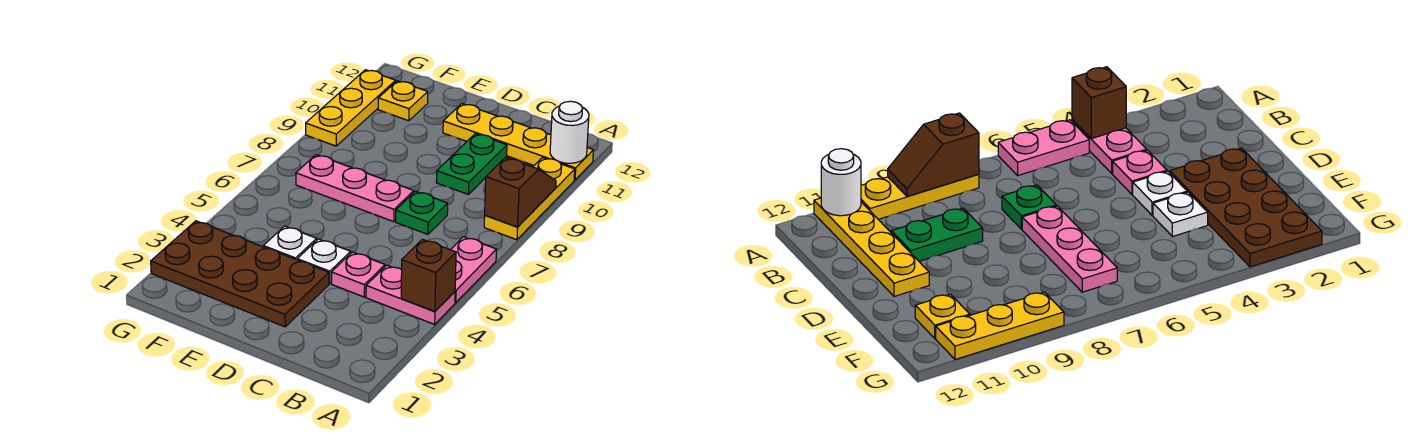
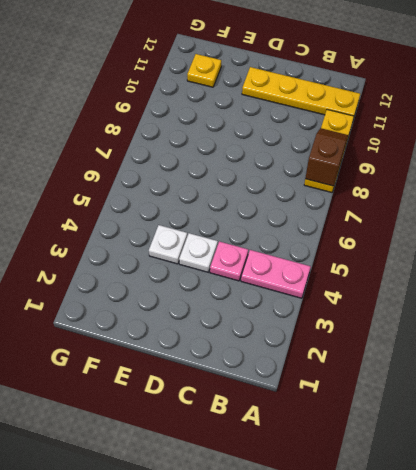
none -> pink 1x2 plate [451,237,496,303]
none -> green 1x1 plate [396,191,448,234]
none -> green 1x2 plate [436,134,507,194]

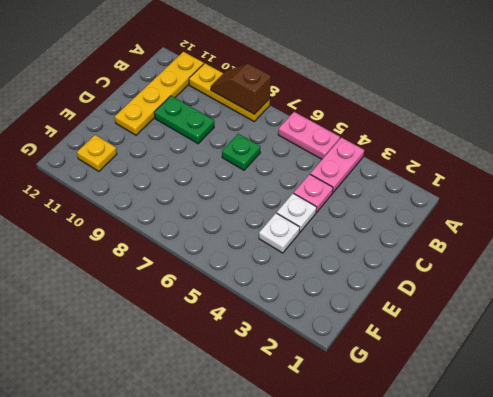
none -> brown 2x4 plate [151,221,329,327]
none -> pink 1x3 plate [296,155,414,222]
none -> yellow 1x3 plate [306,70,396,146]

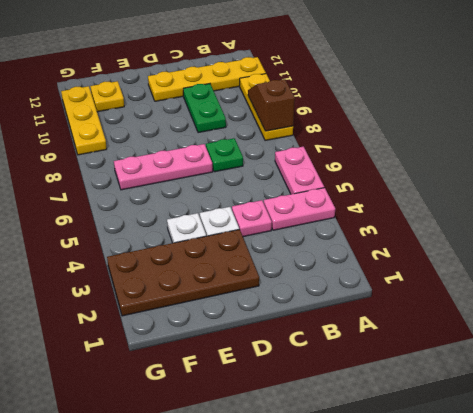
none -> brown 1x1 brick [401,239,456,311]
none -> white 1x1 round brick [550,101,589,163]

